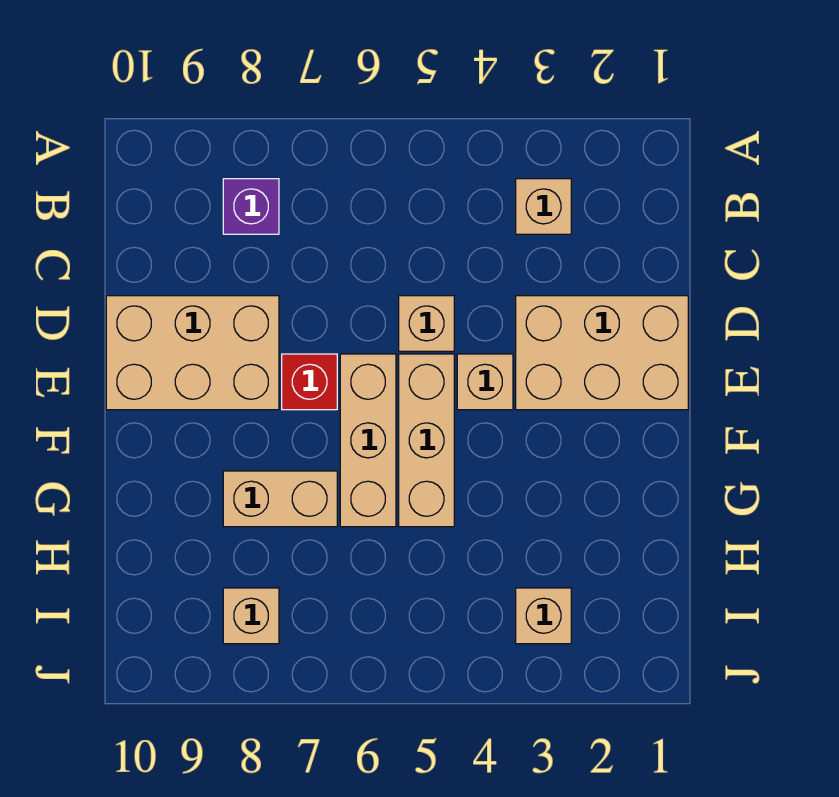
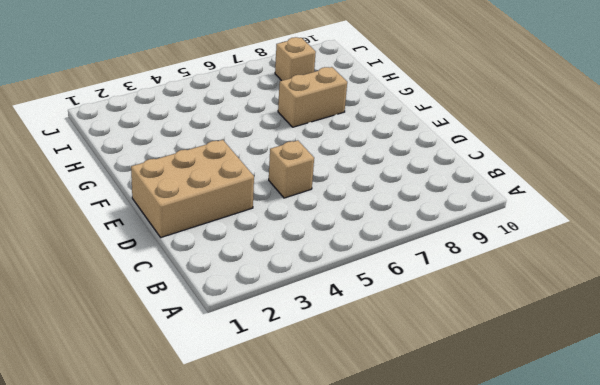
none -> tan 1x1 brick [516,179,571,234]
none -> purple 1x1 brick [223,179,279,234]
none -> tan 2x3 brick [106,296,279,410]

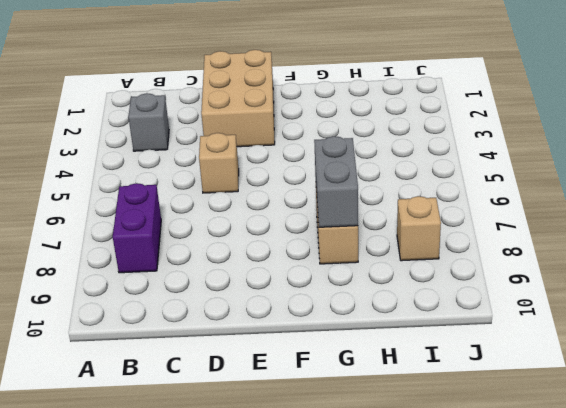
grey 1x1 brick [128,93,169,151] -> tan 1x1 brick [516,179,571,234]
purple 1x2 brick [113,183,161,273] -> purple 1x1 brick [223,179,279,234]
grey 1x2 brick [314,136,358,227] -> none
none -> tan 2x3 brick [106,296,279,410]
none -> tan 1x1 brick [457,354,513,410]
none -> tan 1x3 brick [399,354,454,527]

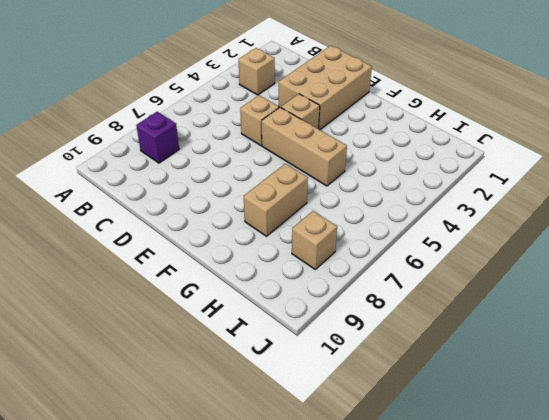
none -> tan 2x3 brick [106,296,279,410]
none -> tan 1x3 brick [340,354,396,527]
none -> red 1x1 brick [282,354,337,410]

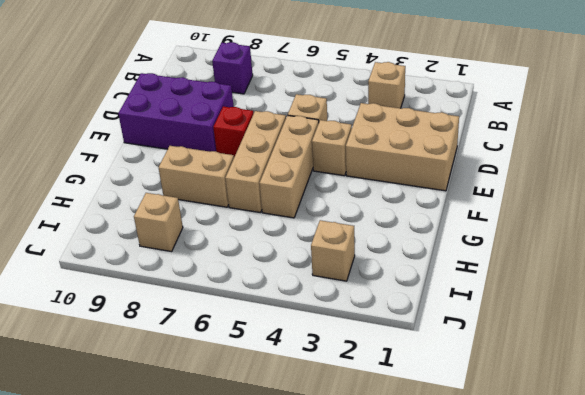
purple 2x3 brick [118,73,234,152] -> tan 2x3 brick [106,296,279,410]

